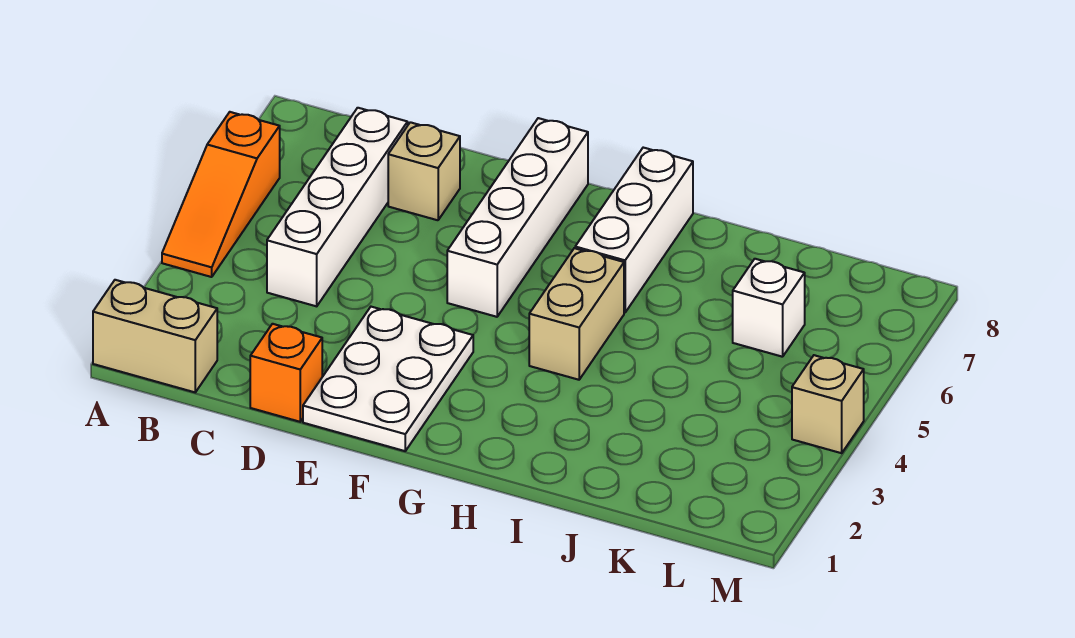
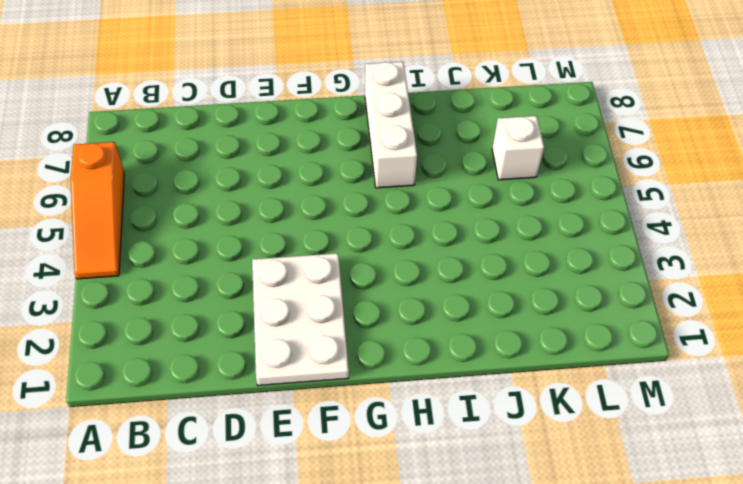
none -> tan 1x2 brick [93,280,217,392]
none -> white 1x4 brick [267,108,408,306]

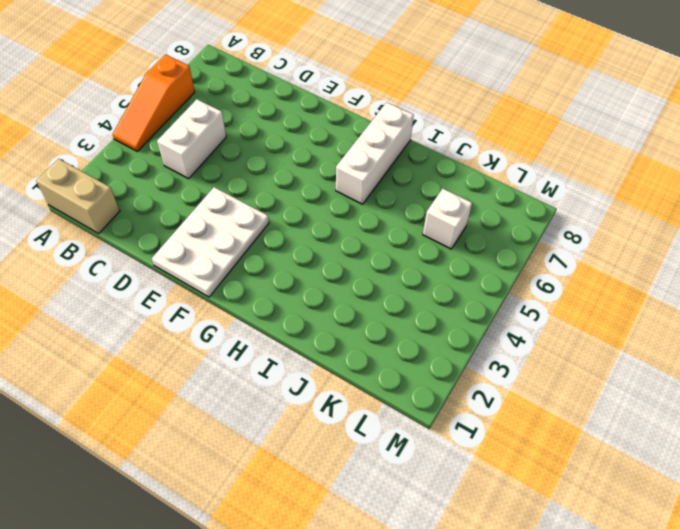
white 1x2 brick [157,99,226,179] -> white 1x4 brick [267,108,408,306]
none -> orange 1x1 brick [250,324,322,422]
none -> tan 1x1 brick [388,122,460,220]

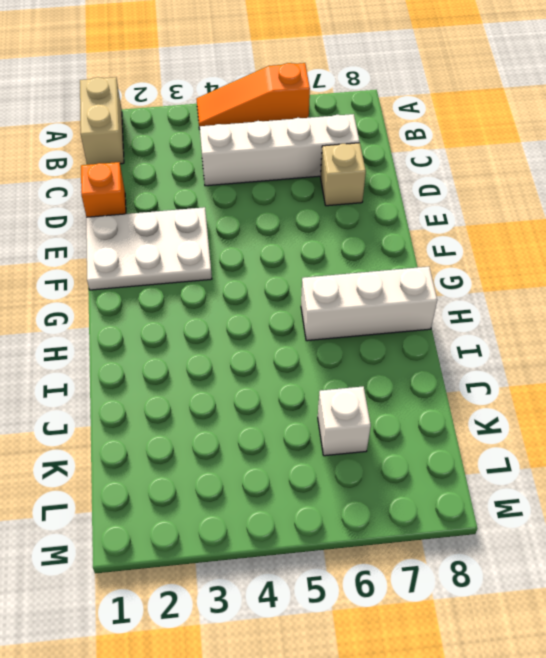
none -> white 1x4 brick [447,118,588,317]
none -> tan 1x2 brick [529,248,624,380]

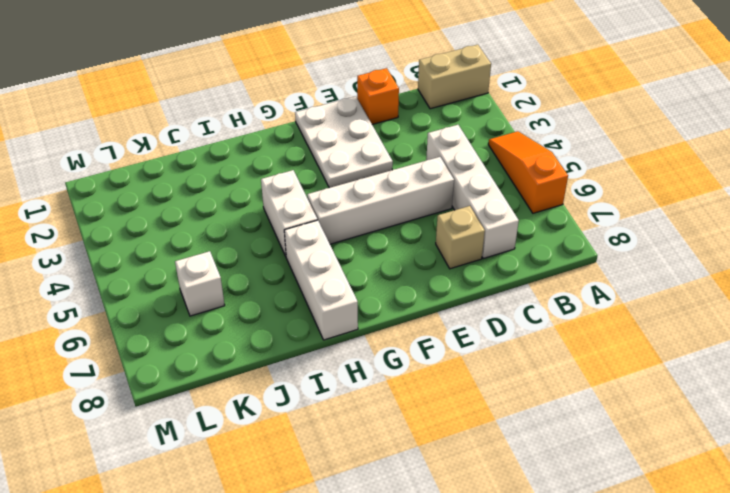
white 1x4 brick [307,157,454,244] -> white 1x4 brick turned to [447,118,588,317]
white 1x2 brick [261,170,317,256] -> tan 1x2 brick [529,248,624,380]
none -> tan 1x1 brick [792,355,864,453]

